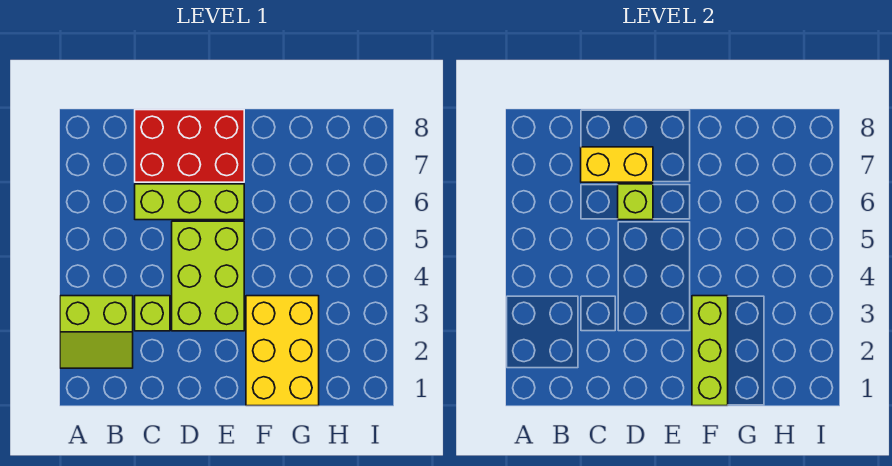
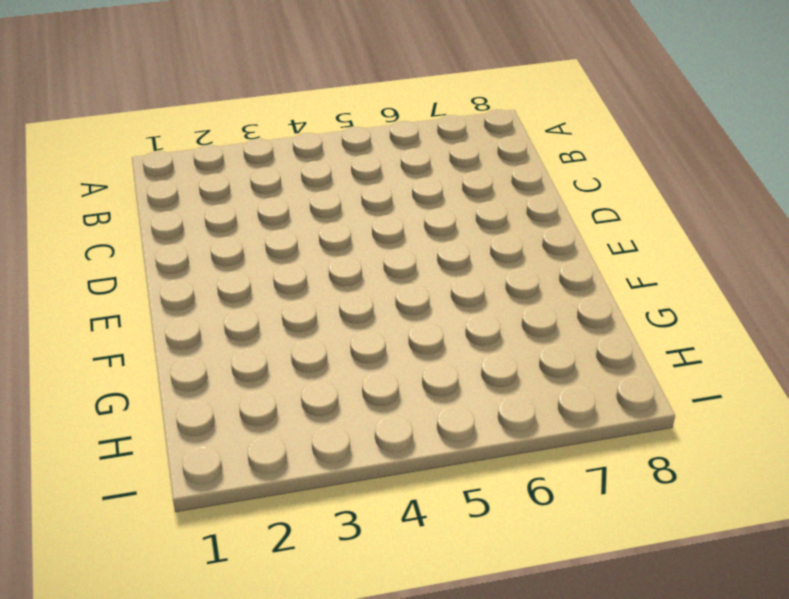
none -> lime 2x2 slope [60,296,133,368]
none -> lime 1x1 brick [135,296,170,331]

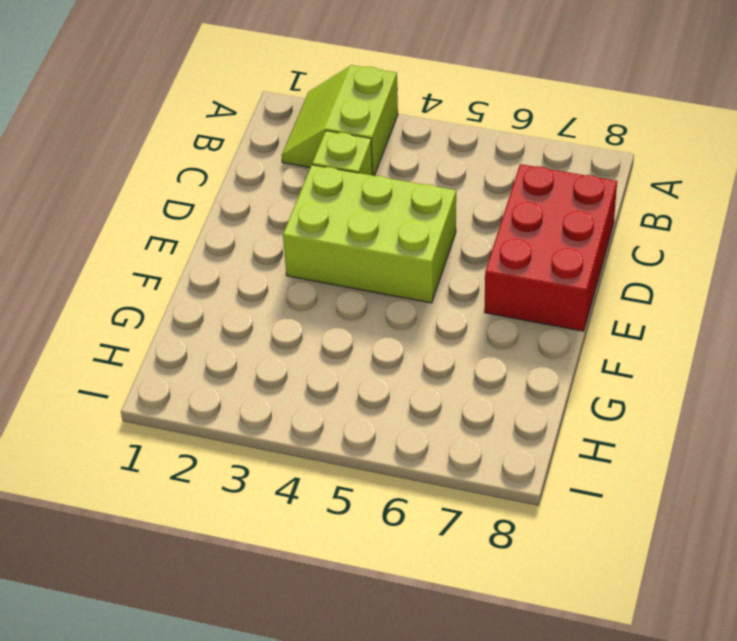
none -> lime 1x3 brick [135,184,244,220]
none -> yellow 2x3 brick [246,296,319,406]

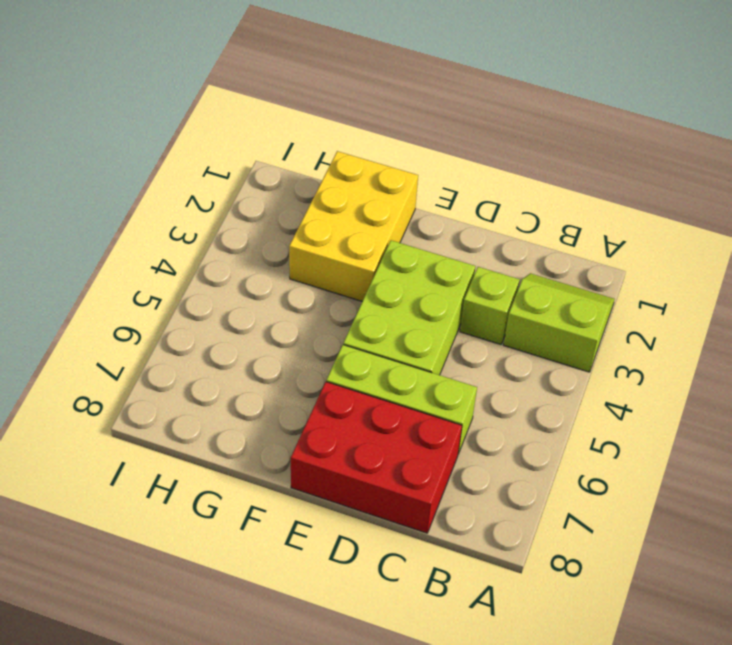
none -> yellow 1x2 brick [581,147,653,182]
none -> lime 1x1 brick [618,184,653,220]

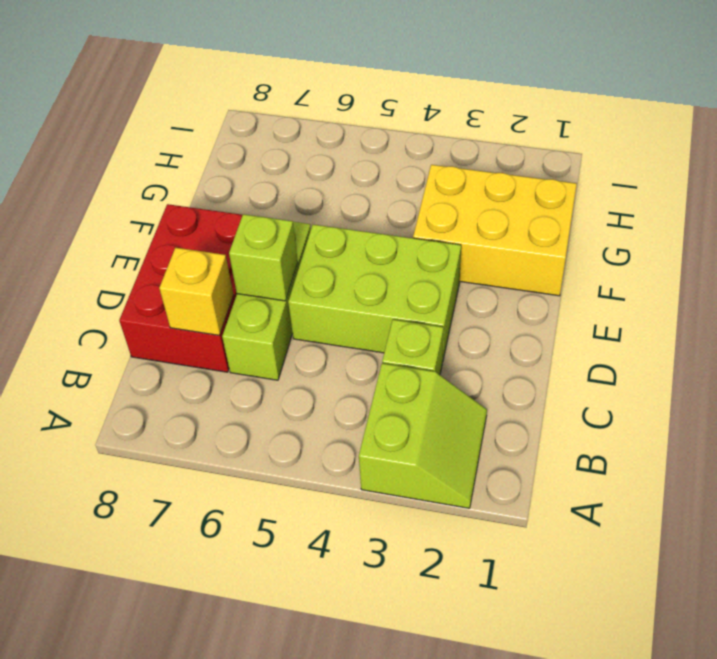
yellow 1x1 brick [159,248,234,336] -> yellow 1x2 brick [581,147,653,182]
none -> lime 1x3 brick [692,296,728,406]

